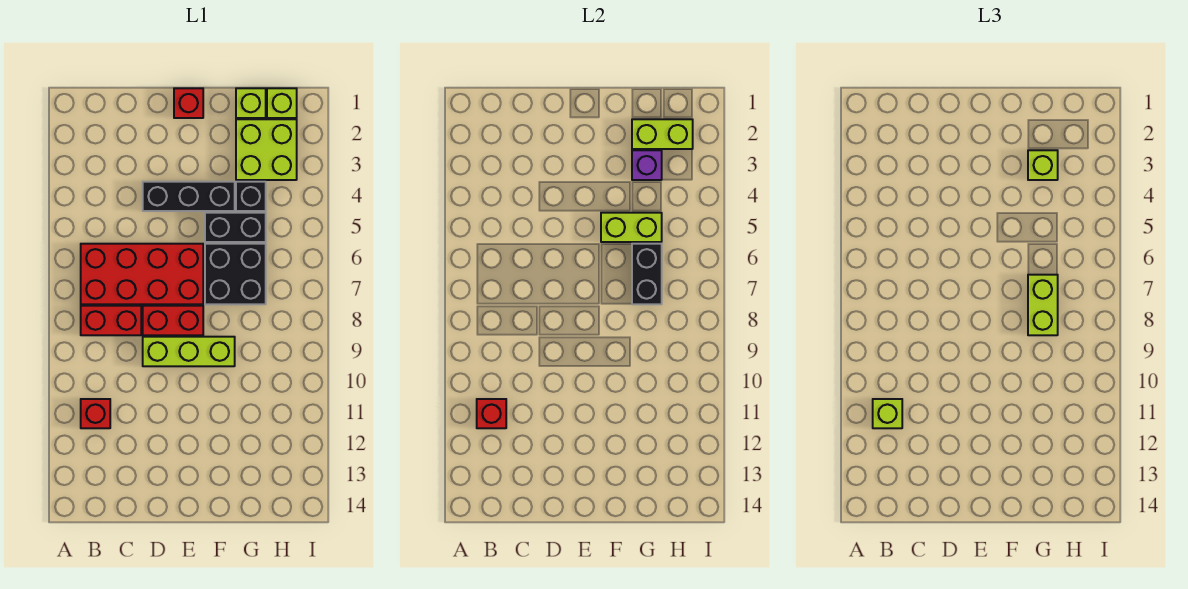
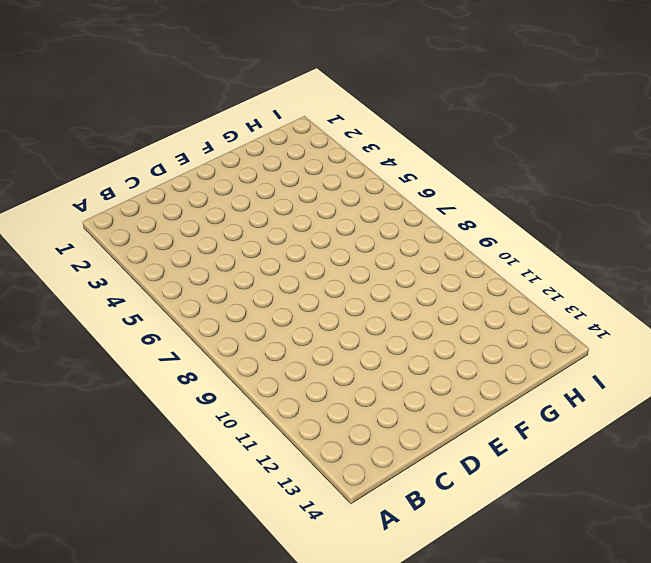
none -> red 2x4 brick [81,244,203,304]
none -> red 1x2 brick [81,306,141,335]
none -> red 1x1 brick [81,399,110,428]

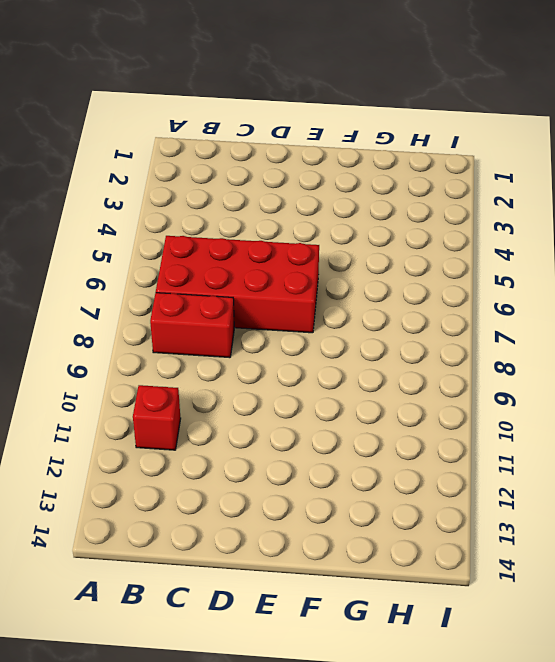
none -> black 1x3 brick [143,182,235,211]
none -> red 1x2 brick [143,306,203,335]
none -> lime 1x3 brick [143,337,235,366]

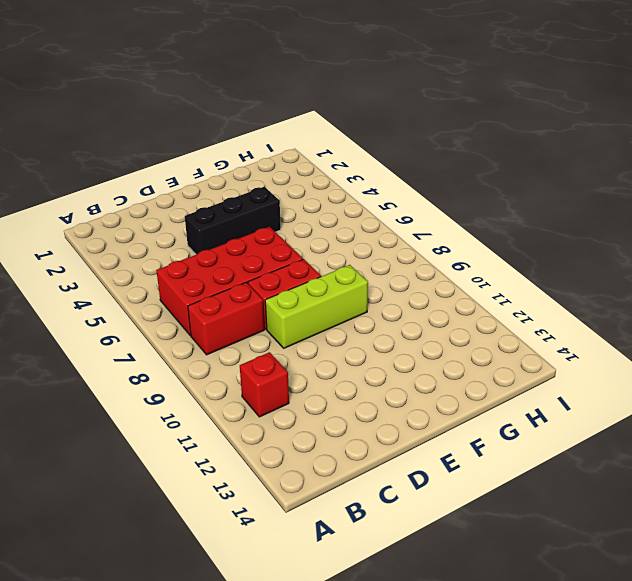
none -> red 1x1 brick [174,88,203,118]
none -> black 1x2 brick [205,213,266,242]
none -> black 2x2 brick [205,244,266,304]

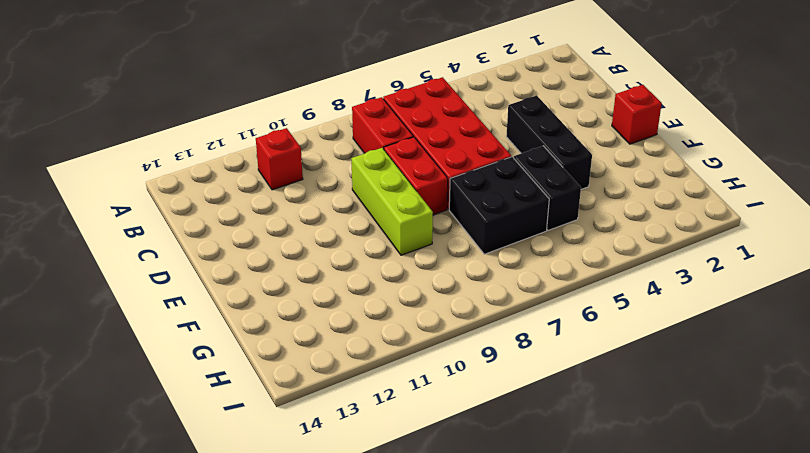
none -> lime 1x1 brick [236,88,266,118]
none -> lime 2x2 brick [236,119,297,180]
none -> black 1x1 brick [236,182,266,211]

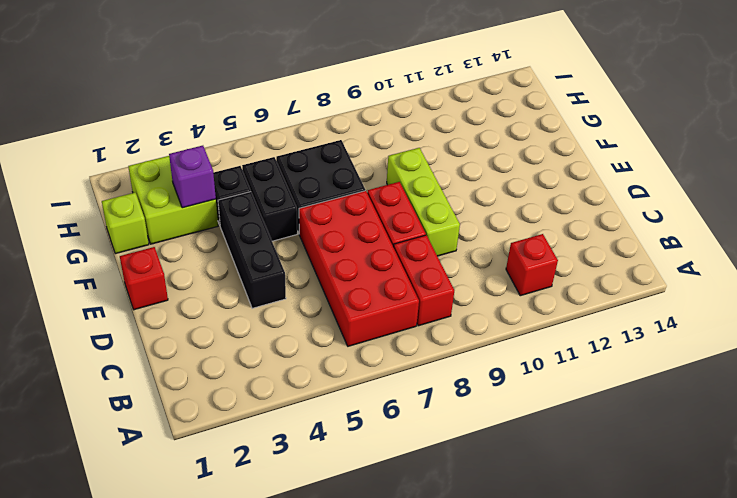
none -> lime 1x1 brick [267,88,297,118]
none -> red 1x1 brick [477,399,506,428]
none -> lime 1x2 brick [601,213,662,242]

